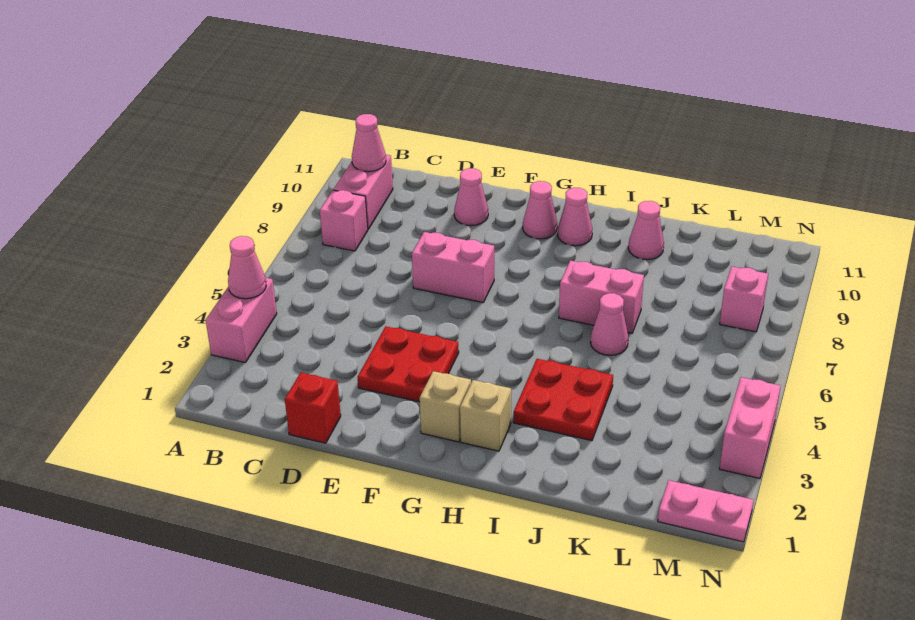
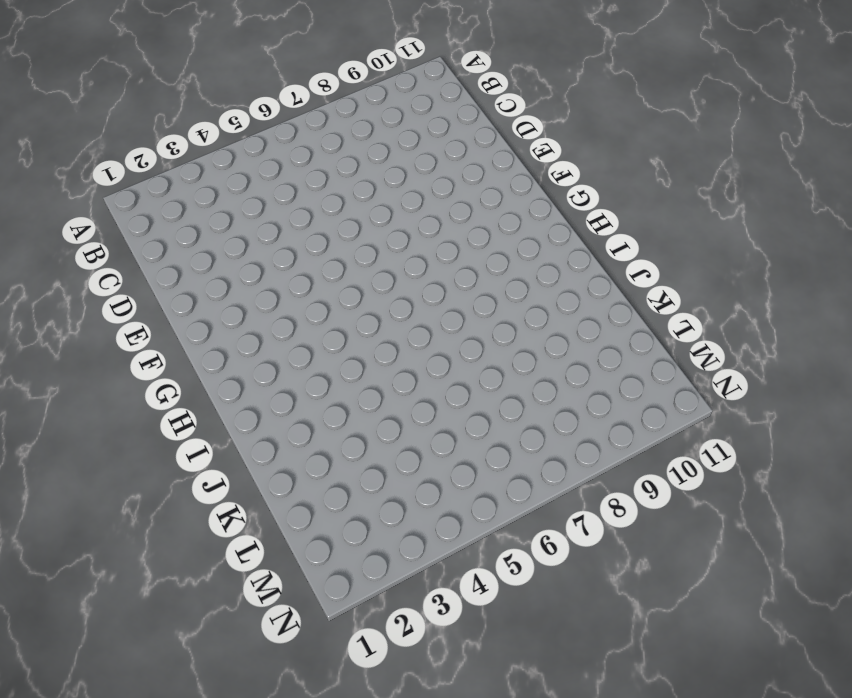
none -> pink 1x2 brick [206,278,277,363]
none -> pink 1x1 brick [320,190,368,251]
none -> pink 1x2 brick [334,155,393,229]

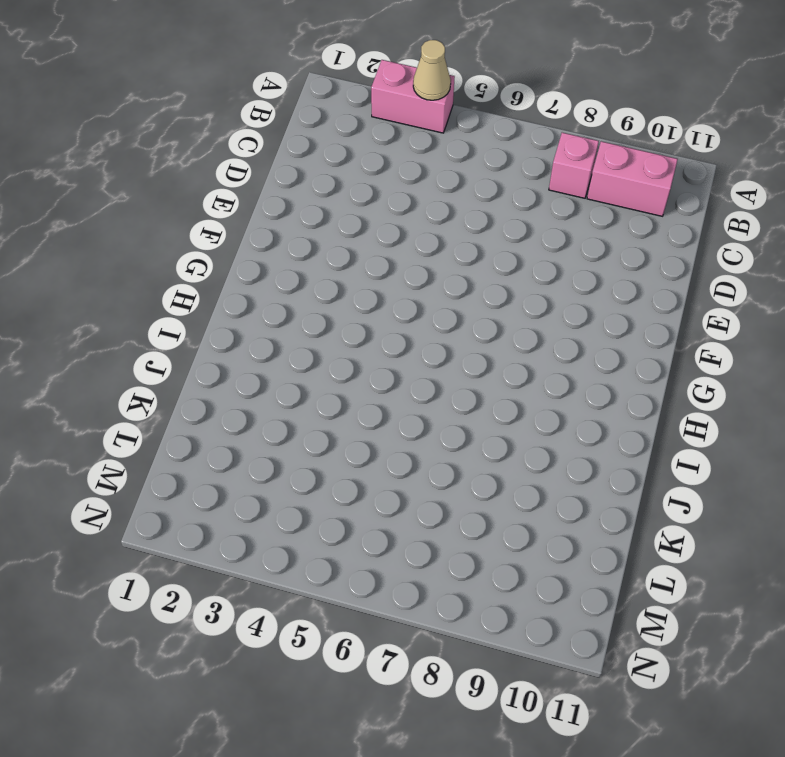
tan 1x1 cone [413,40,451,100] -> pink 1x1 cone [228,236,266,299]
none -> red 1x1 brick [285,373,341,443]
none -> red 2x2 plate [358,326,459,402]
none -> pink 1x2 brick [412,232,494,303]

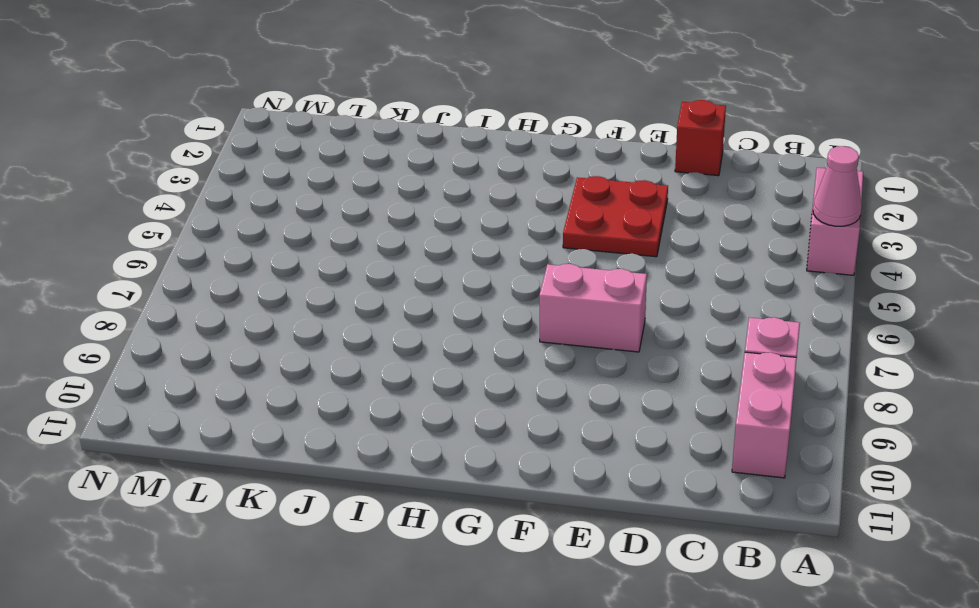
none -> pink 1x1 cone [454,168,488,226]
none -> tan 1x1 brick [420,371,471,442]
none -> pink 1x1 cone [523,181,557,239]

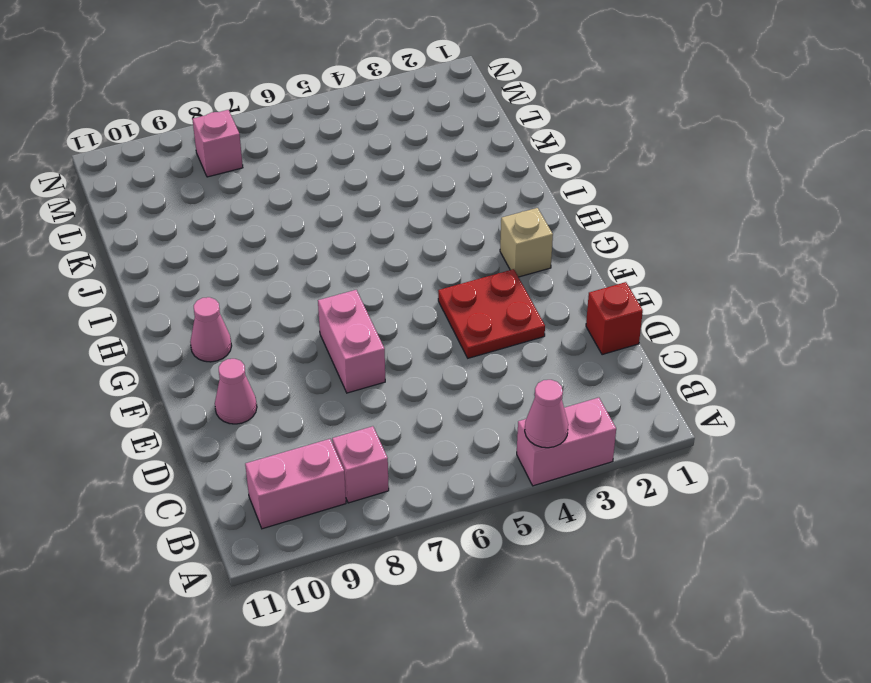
none -> tan 1x1 brick [460,380,511,451]
none -> pink 1x1 cone [558,188,592,246]
none -> red 2x2 plate [513,359,613,441]

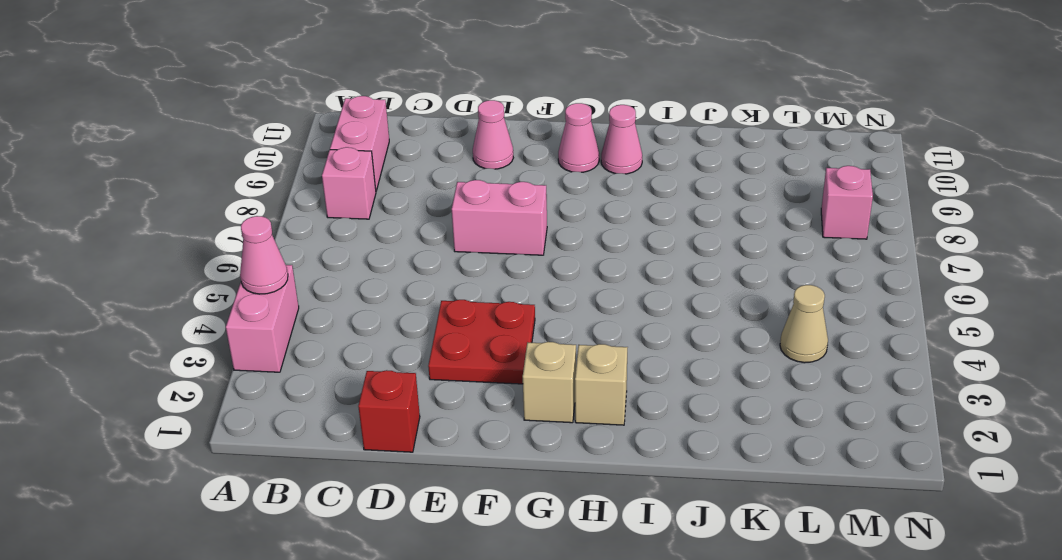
tan 1x1 cone [780,285,828,363] -> none
none -> red 2x2 plate [513,359,613,441]
none -> pink 1x2 brick [559,260,644,333]
none -> pink 1x1 cone [590,293,628,355]

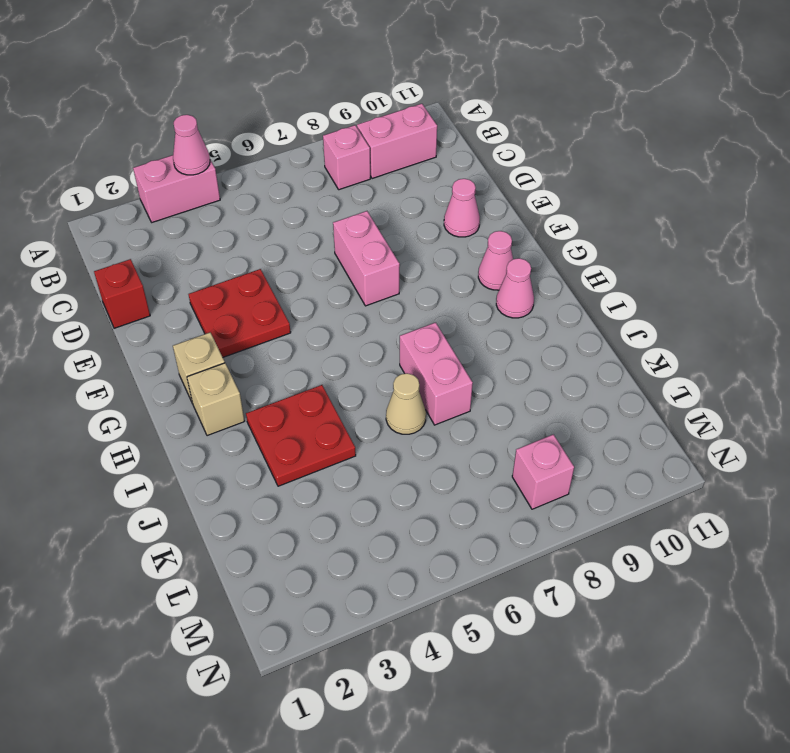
tan 1x1 cone [386,373,426,434] -> pink 1x1 cone [590,293,628,355]
none -> pink 1x1 cone [628,201,664,260]
none -> pink 1x2 plate [658,480,754,542]
none -> pink 1x2 brick [720,377,781,478]

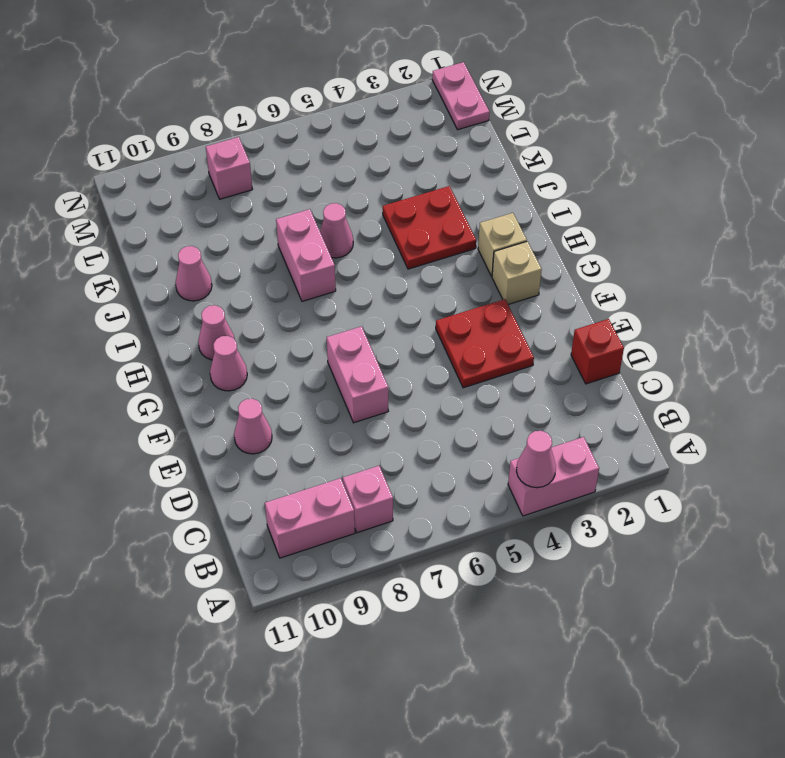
none -> pink 1x2 brick [720,377,781,478]
none -> pink 1x1 cone [352,114,386,172]

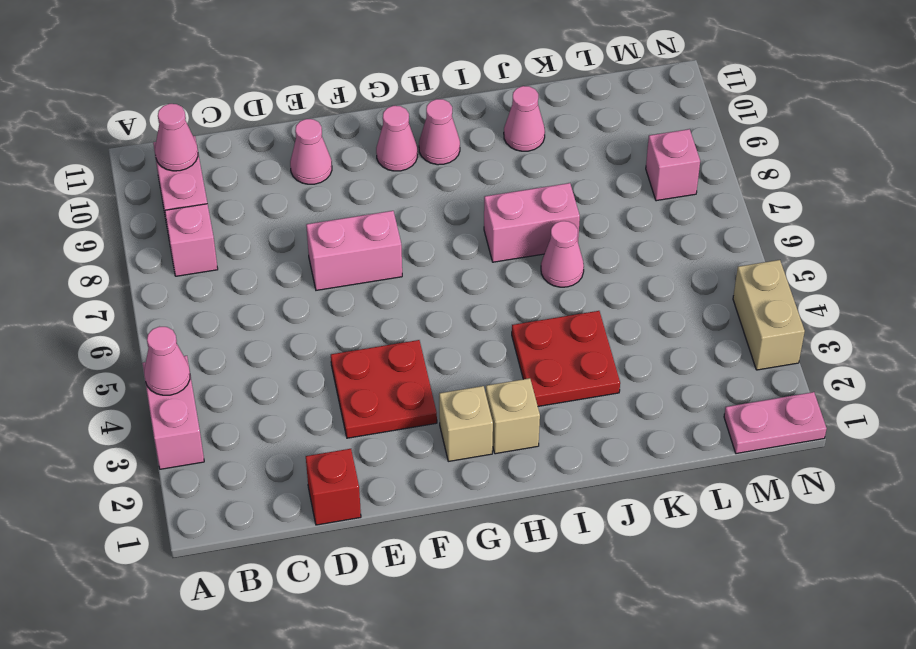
tan 1x2 brick [733,260,805,370] -> pink 1x2 brick [720,377,781,478]

